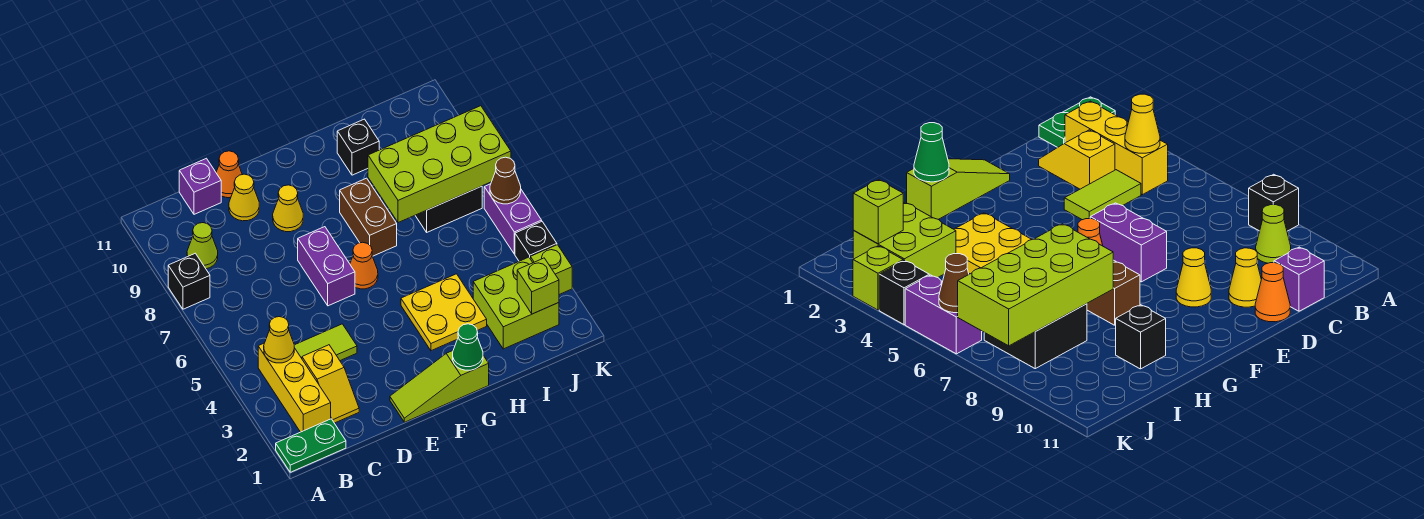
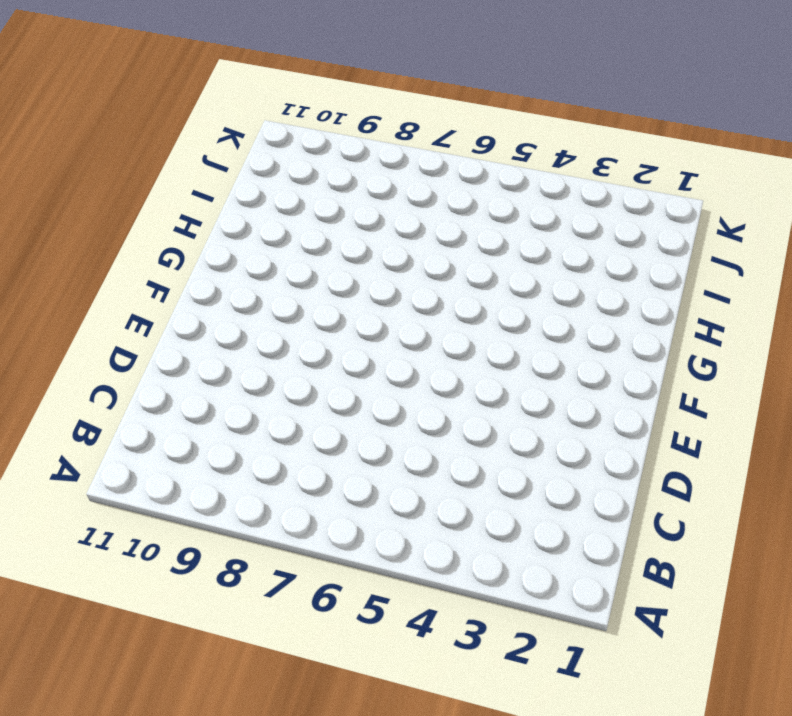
none -> green 1x2 plate [276,419,346,472]
none -> black 1x1 brick [168,253,210,309]
none -> yellow 1x3 brick [258,343,331,432]

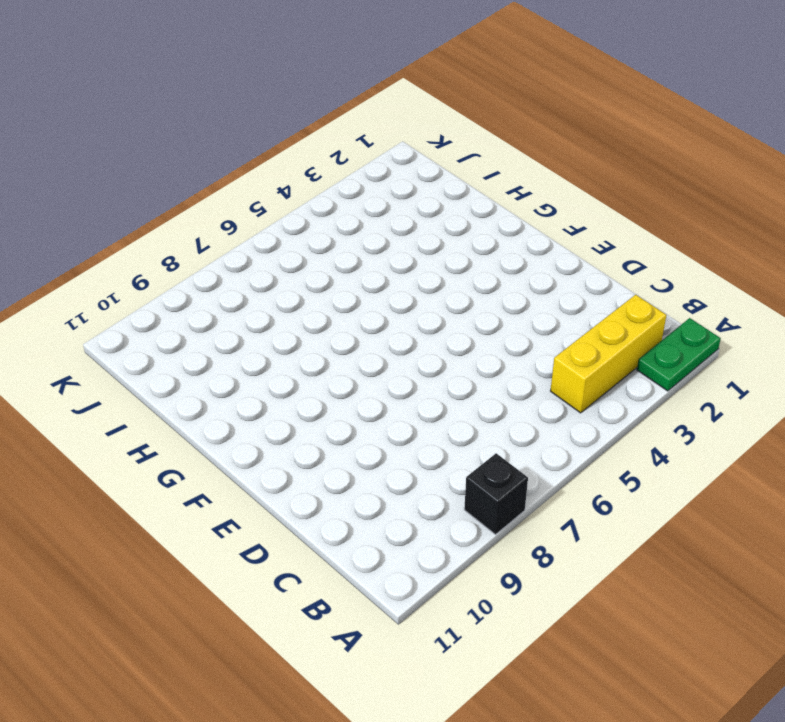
green 1x2 plate [637,318,721,391] -> green 1x2 plate turned to [276,419,346,472]
none -> lime 1x1 cone [187,223,218,269]
none -> yellow 1x2 slope [302,345,359,423]
none -> lime 1x2 tile [294,324,357,361]

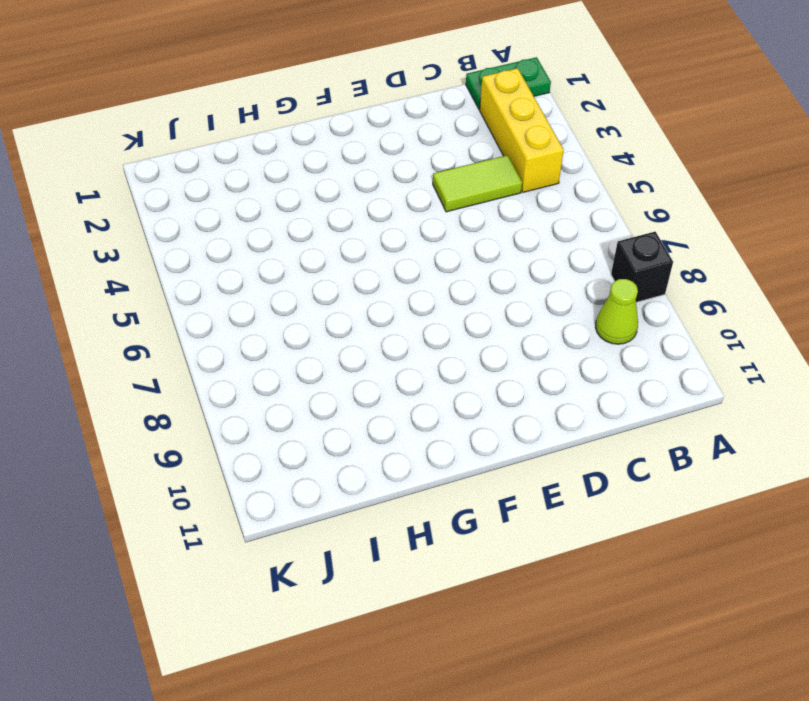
none -> yellow 1x2 slope [302,345,359,423]
none -> purple 1x1 brick [179,158,221,214]
none -> yellow 1x1 cone [229,174,259,221]

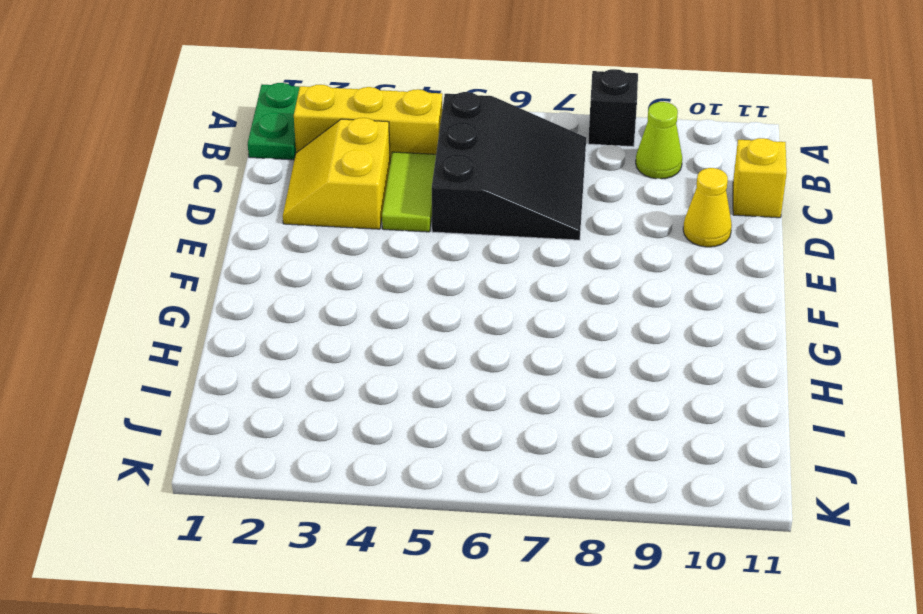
black 3x3 slope [432,92,586,240] -> none
yellow 2x2 slope [283,118,390,229] -> yellow 1x2 slope [302,345,359,423]
yellow 1x1 brick [733,138,787,218] -> purple 1x1 brick [179,158,221,214]
none -> orange 1x1 cone [216,151,242,198]
none -> lime 1x3 slope [390,351,489,422]
none -> purple 1x2 brick [298,227,355,306]

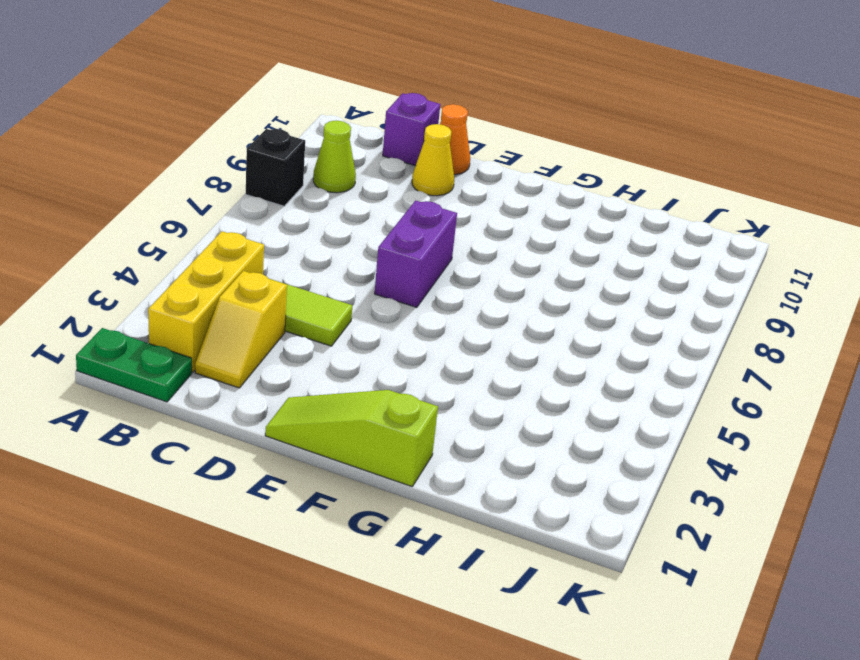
none -> yellow 1x1 cone [273,185,303,232]
none -> orange 1x1 cone [350,242,378,289]
none -> yellow 2x2 plate [401,274,487,351]

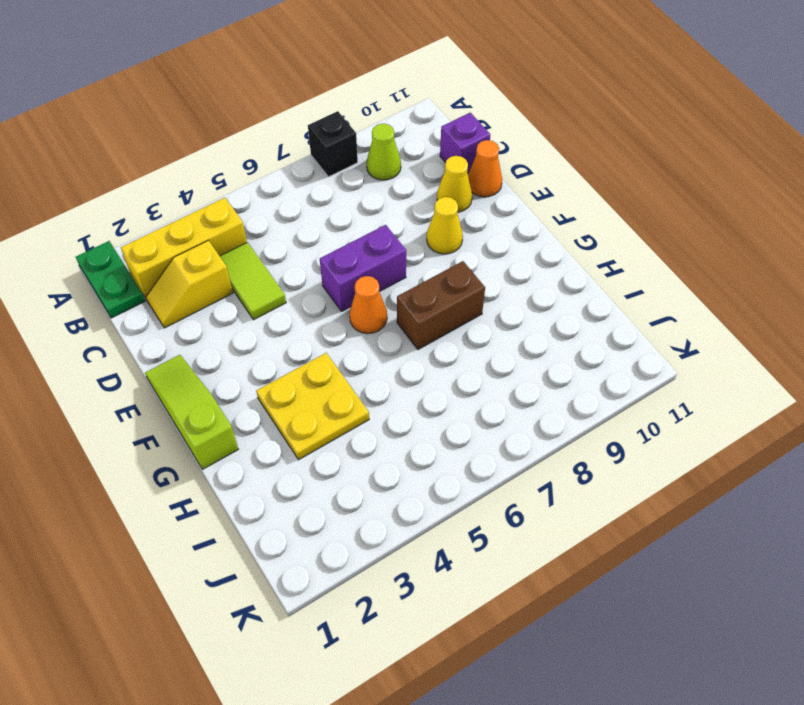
none -> black 1x1 brick [337,119,379,175]
none -> lime 2x2 brick [473,257,559,349]
none -> black 2x2 brick [415,186,482,232]

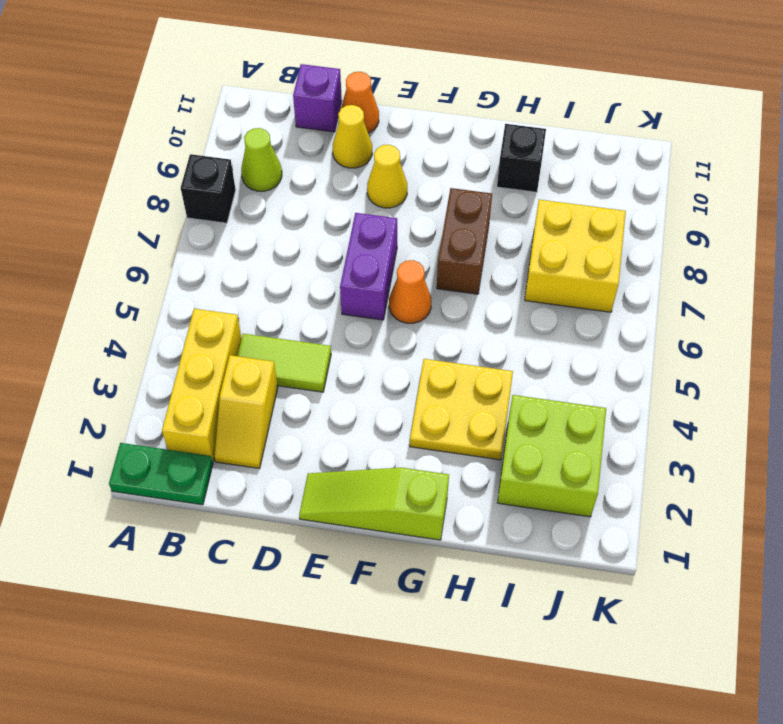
yellow 2x2 brick [525,200,626,312] -> black 2x2 brick [415,186,482,232]
none -> lime 1x1 brick [530,245,572,295]
none -> black 1x1 brick [515,222,557,261]
none -> purple 1x2 brick [484,184,542,254]

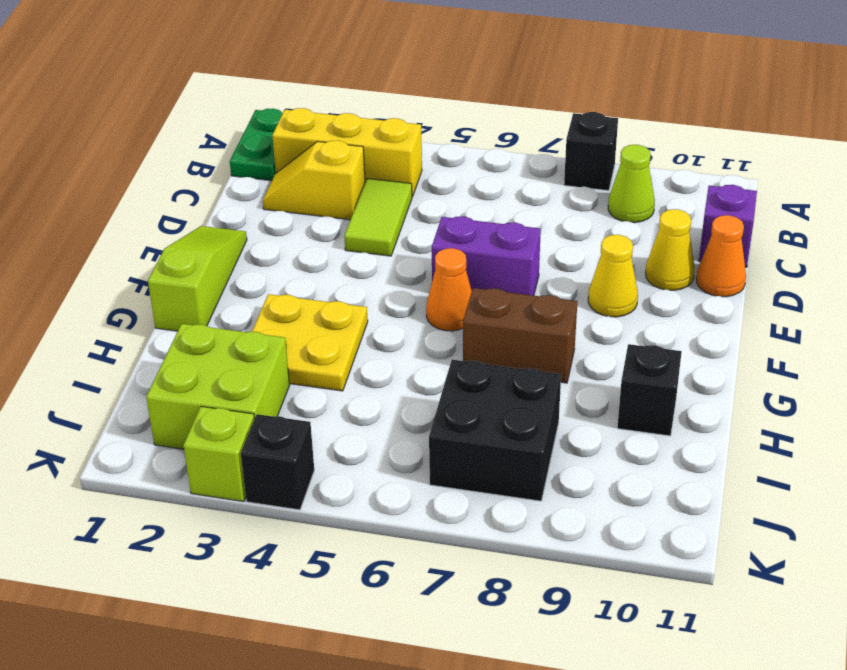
none -> purple 1x2 brick [484,184,542,254]
none -> yellow 1x1 cone [264,317,294,363]
none -> green 1x1 cone [453,324,483,370]

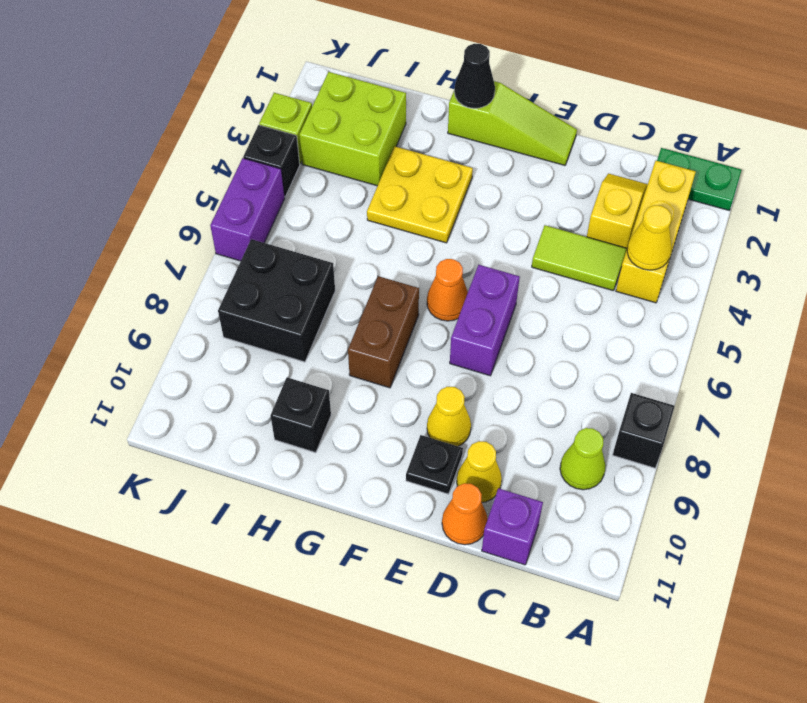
black 1x1 plate [406,435,463,494] -> none
black 1x1 cone [454,44,495,108] -> green 1x1 cone [453,324,483,370]
none -> lime 2x4 brick [368,106,511,223]
none -> lime 1x1 brick [517,258,559,314]
none -> brown 1x1 cone [490,157,521,204]

